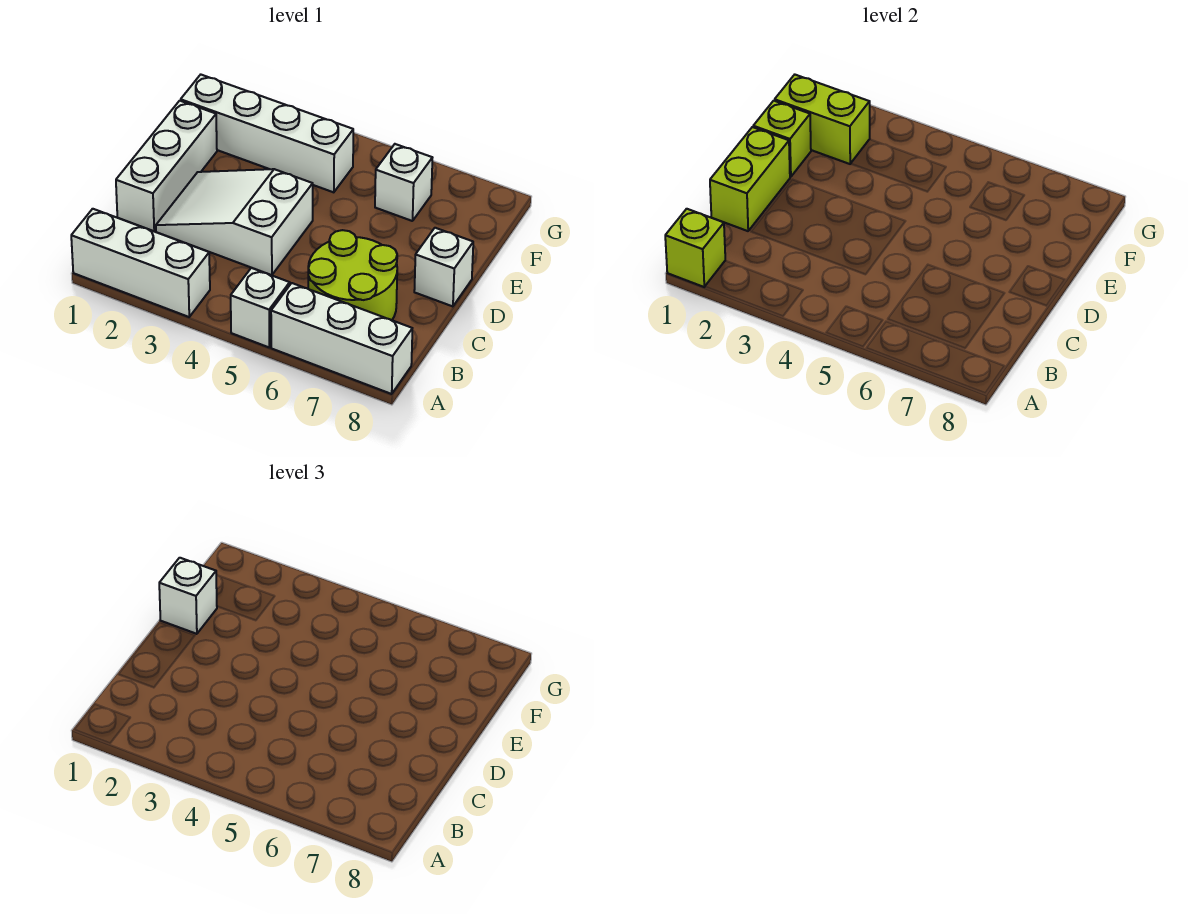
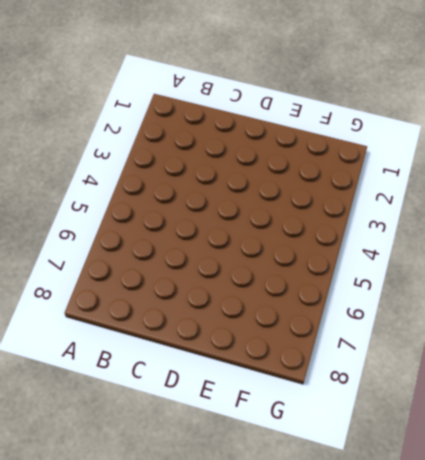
none -> white 1x3 brick [71,209,210,317]
none -> white 1x1 brick [231,268,290,347]
none -> white 1x3 brick [271,283,412,394]

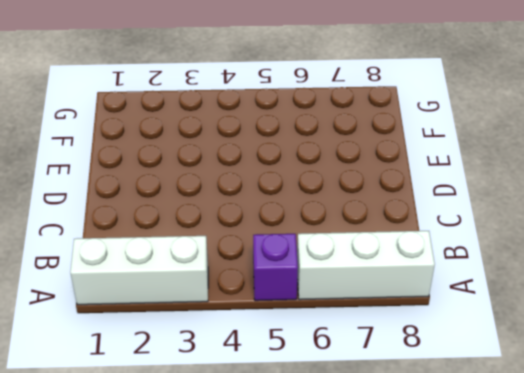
purple 1x1 brick [253,234,298,301] -> white 1x1 brick [231,268,290,347]
none -> lime 2x2 round brick [308,230,397,320]
none -> white 1x3 brick [116,101,217,231]
none -> white 2x3 slope [156,169,313,275]

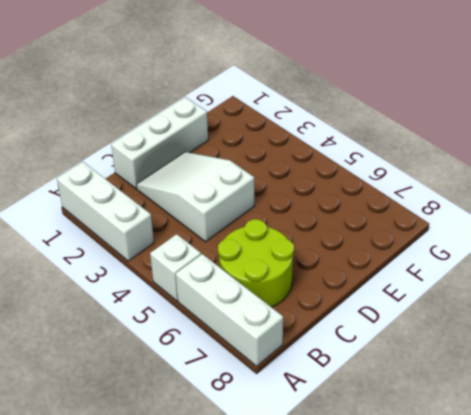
none -> white 1x1 brick [414,228,473,306]
none -> white 1x4 brick [181,75,353,192]
none -> white 1x1 brick [375,144,432,221]

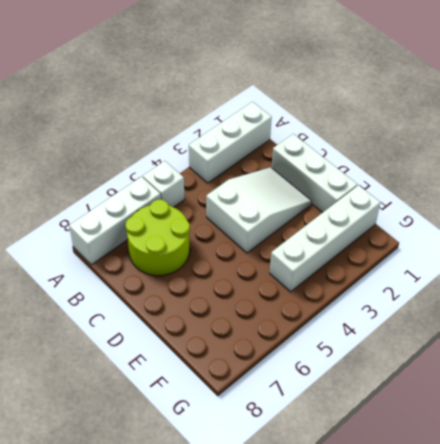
none -> white 1x1 brick [414,228,473,306]
none -> white 1x1 brick [375,144,432,221]
none -> lime 1x1 brick [665,209,725,287]

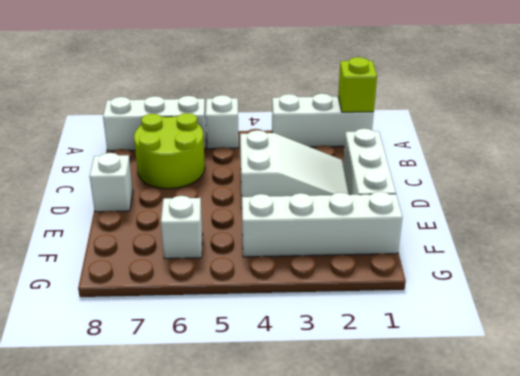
none -> lime 1x2 brick [710,127,790,231]
none -> lime 1x1 brick [753,101,811,177]
none -> lime 1x2 brick [775,75,870,164]

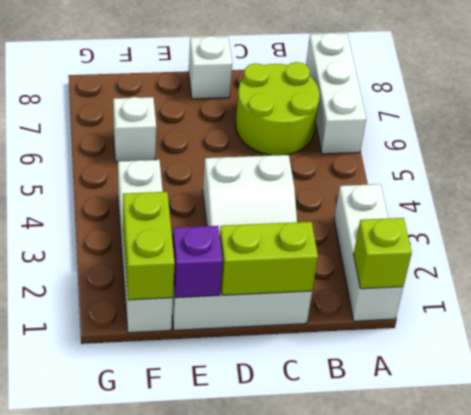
purple 1x1 brick [173,226,223,298] -> lime 1x1 brick [753,101,811,177]
none -> white 1x1 brick [231,268,290,347]
none -> white 1x1 brick [159,558,217,634]

